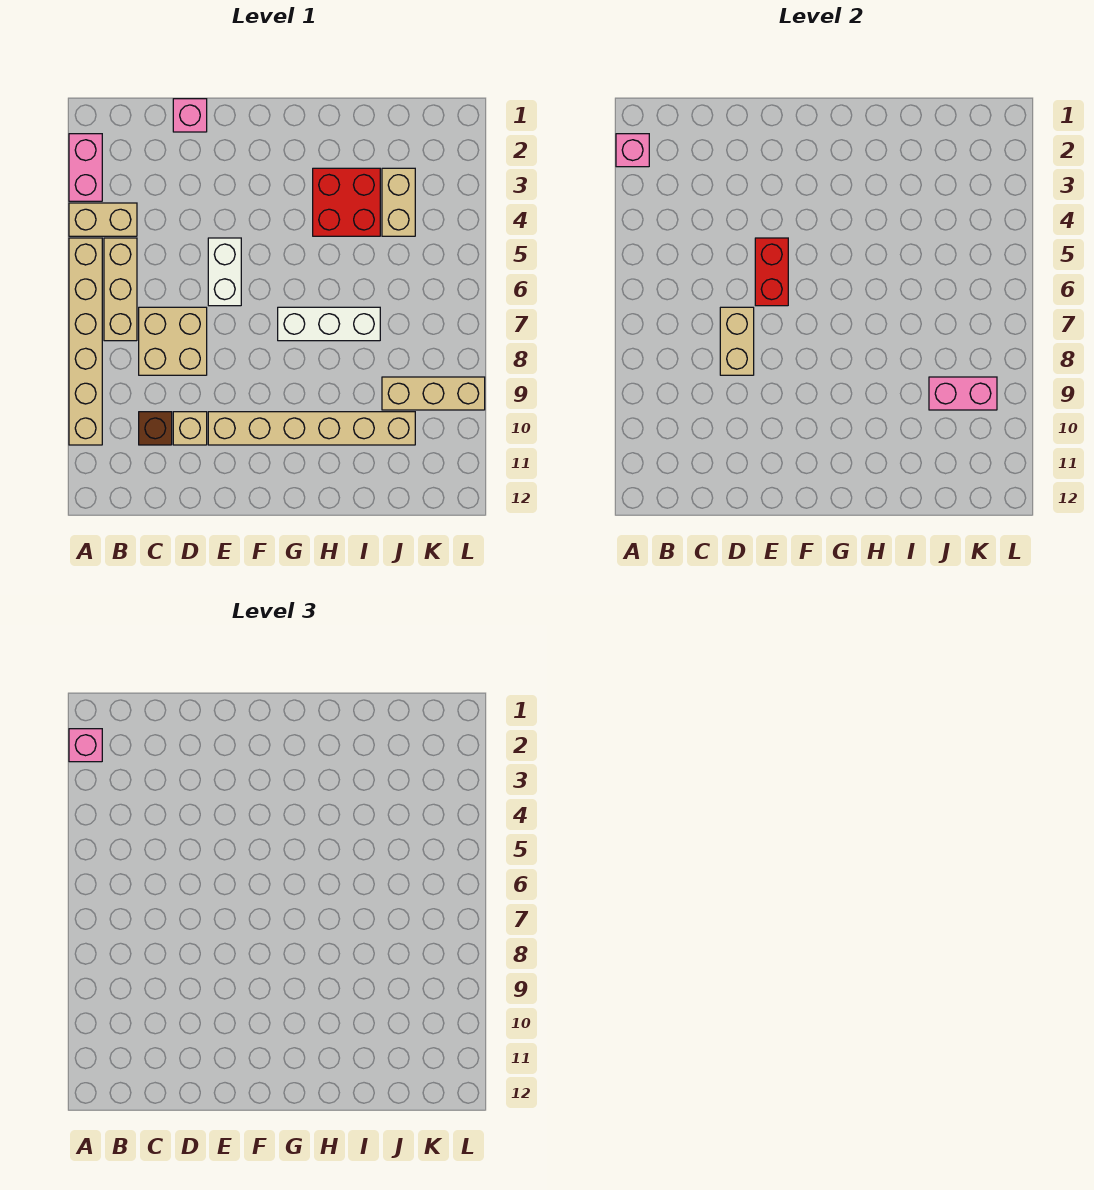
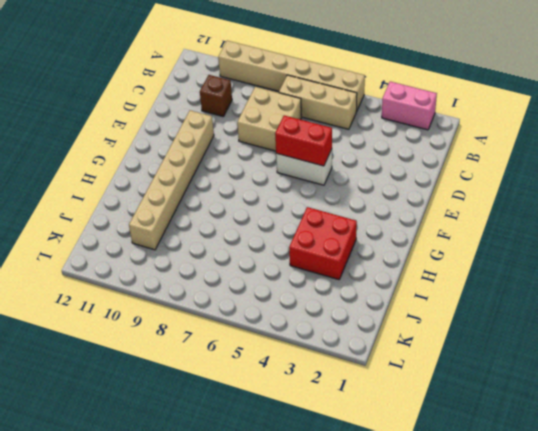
none -> tan 1x2 brick [69,203,137,236]
none -> pink 1x1 brick [173,99,207,132]
none -> tan 1x1 brick [173,412,207,445]

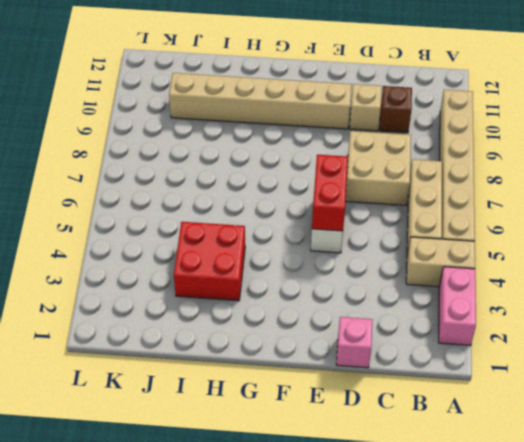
none -> white 1x3 brick [278,307,380,341]
none -> tan 1x2 brick [382,168,415,236]
none -> tan 1x3 brick [382,377,485,410]

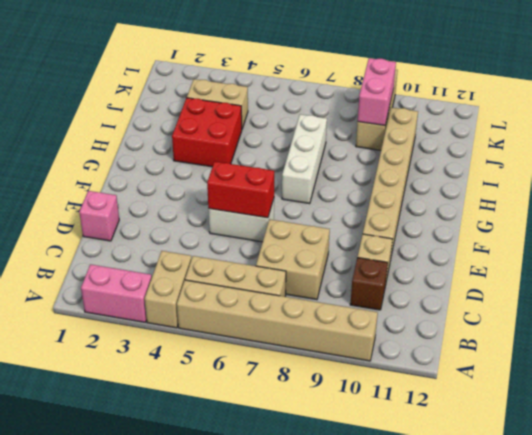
none -> pink 1x1 brick [616,134,649,167]
none -> tan 1x2 brick [720,307,754,375]
none -> pink 1x1 brick [69,729,102,762]

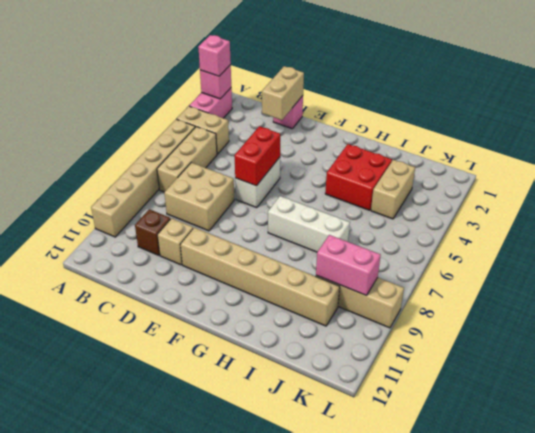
tan 1x2 brick [262,66,304,120] -> tan 1x2 brick moved to [720,307,754,375]

